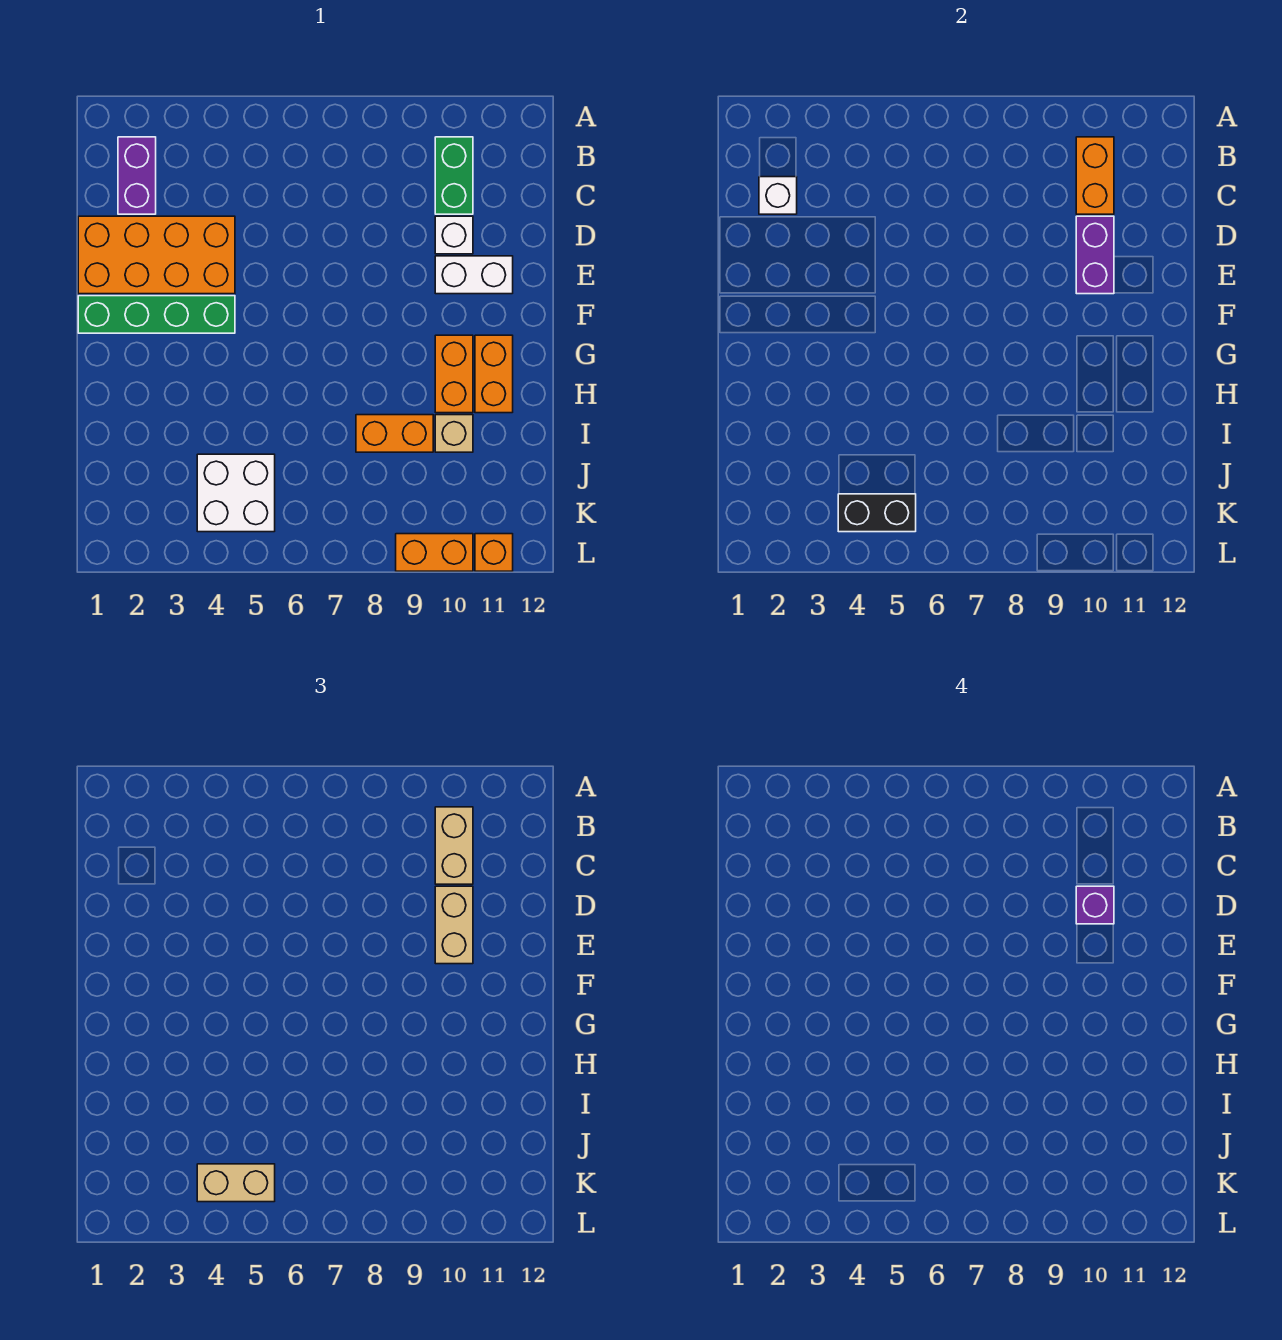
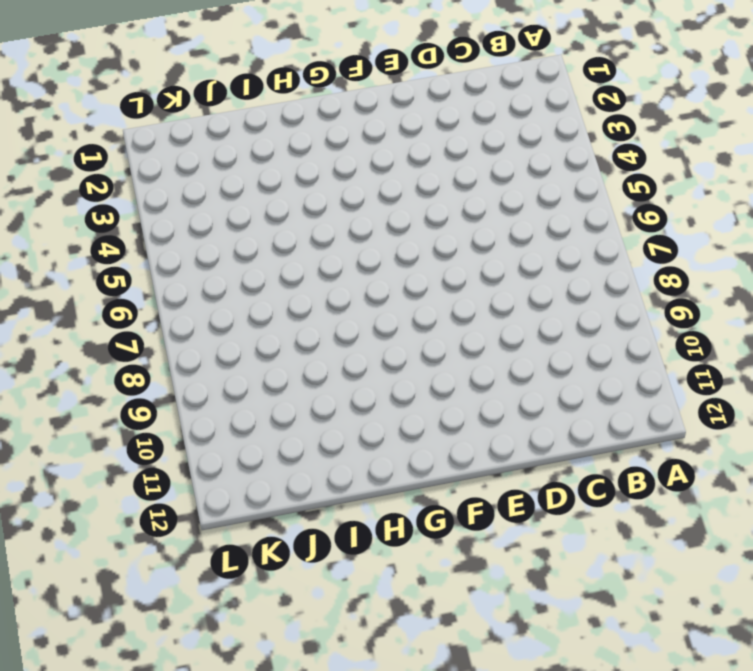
none -> purple 1x2 brick [118,137,156,214]
none -> green 1x2 brick [435,137,473,214]
none -> orange 2x4 brick [78,216,235,294]

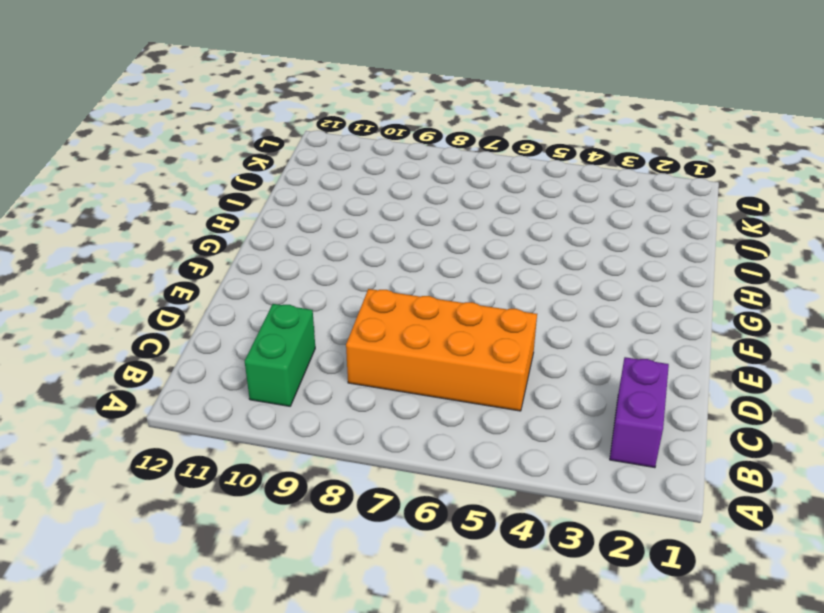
orange 2x4 brick [346,289,537,411] -> orange 2x4 brick moved to [78,216,235,294]
none -> white 1x1 brick [435,216,473,254]
none -> white 1x2 brick [435,256,513,294]
none -> green 1x4 brick [78,296,235,333]

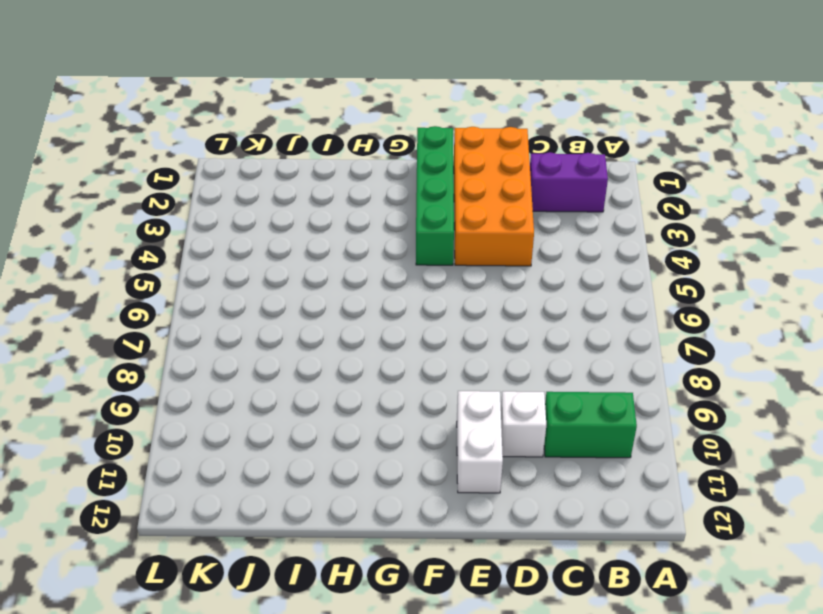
none -> orange 1x2 brick [435,335,473,413]
none -> orange 1x2 brick [475,335,513,413]
none -> orange 1x2 brick [356,415,433,452]

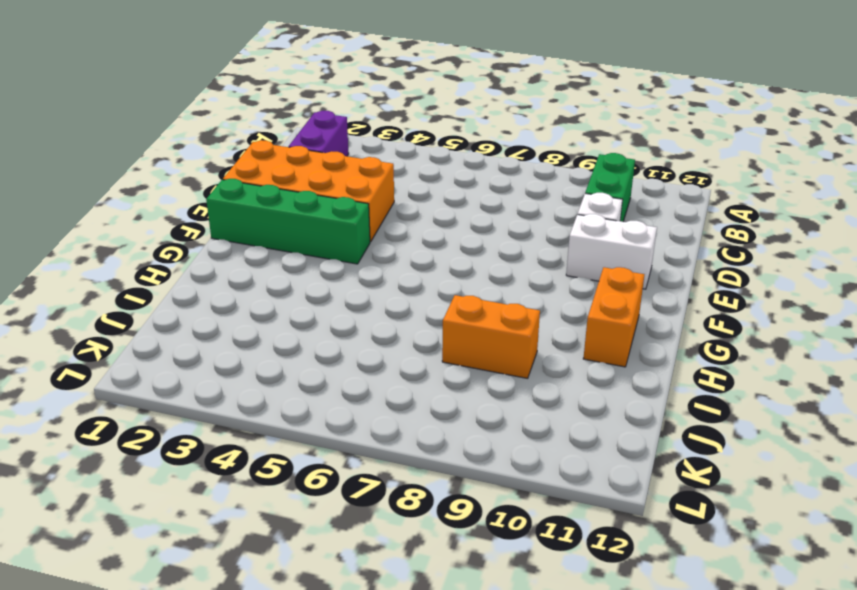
none -> orange 1x2 brick [435,335,473,413]
none -> tan 1x1 brick [435,415,473,452]
none -> white 2x2 brick [197,454,275,532]

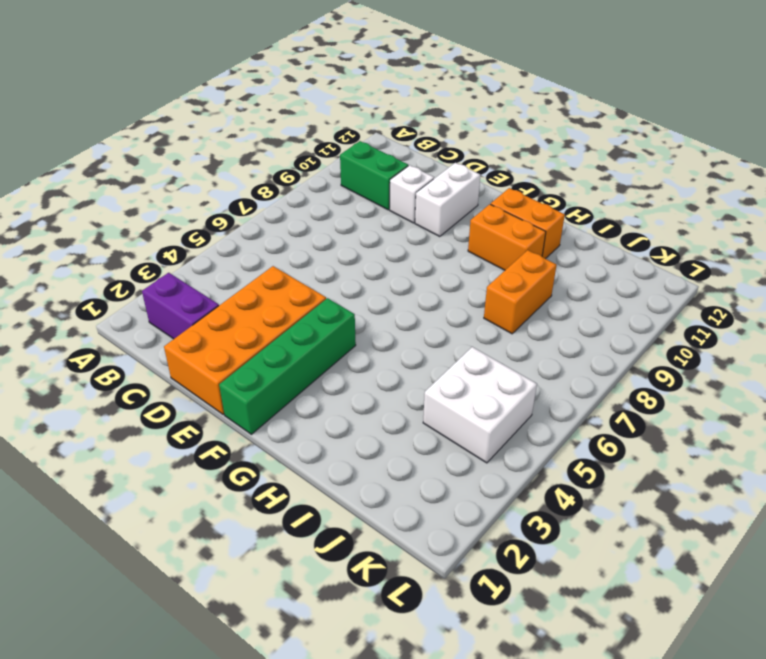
none -> tan 1x1 brick [435,415,473,452]
none -> orange 1x2 brick [396,534,473,571]
none -> orange 1x1 brick [475,534,513,571]

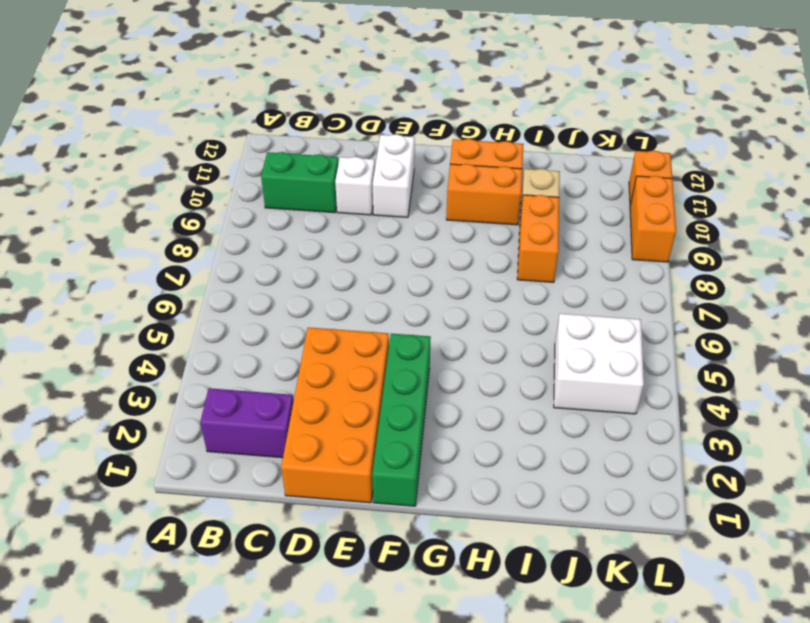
none -> orange 1x2 brick [1076,137,1114,214]
none -> white 1x1 brick [759,177,797,214]
none -> purple 1x2 brick [1076,216,1114,294]

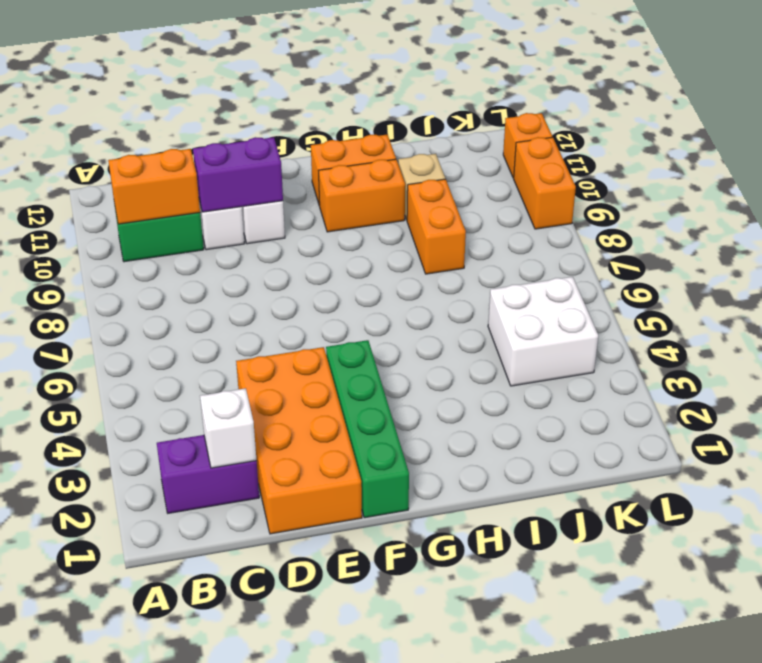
none -> black 1x2 brick [838,494,916,532]
none -> tan 1x2 brick [435,807,473,884]
none -> tan 1x2 brick [435,886,473,964]

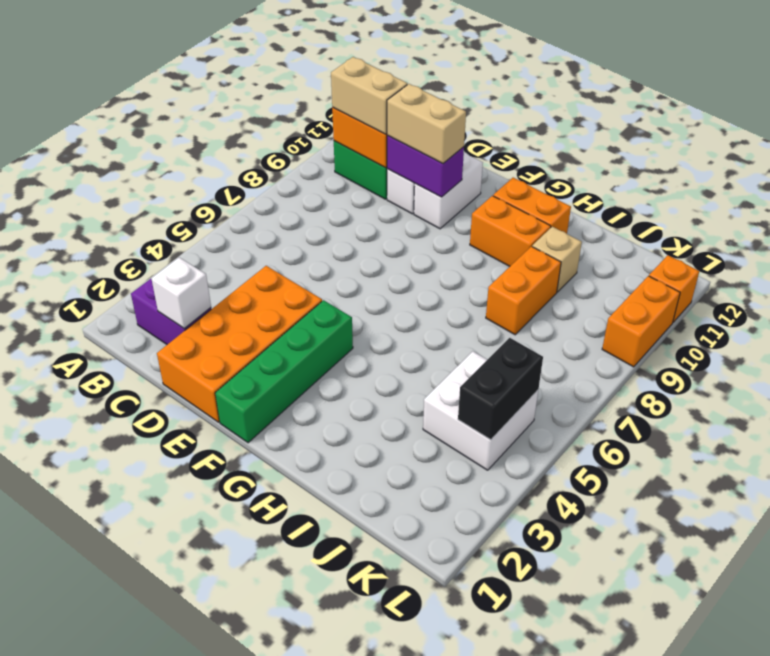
none -> tan 1x2 brick [197,1164,275,1202]
none -> purple 1x1 brick [1076,886,1114,924]

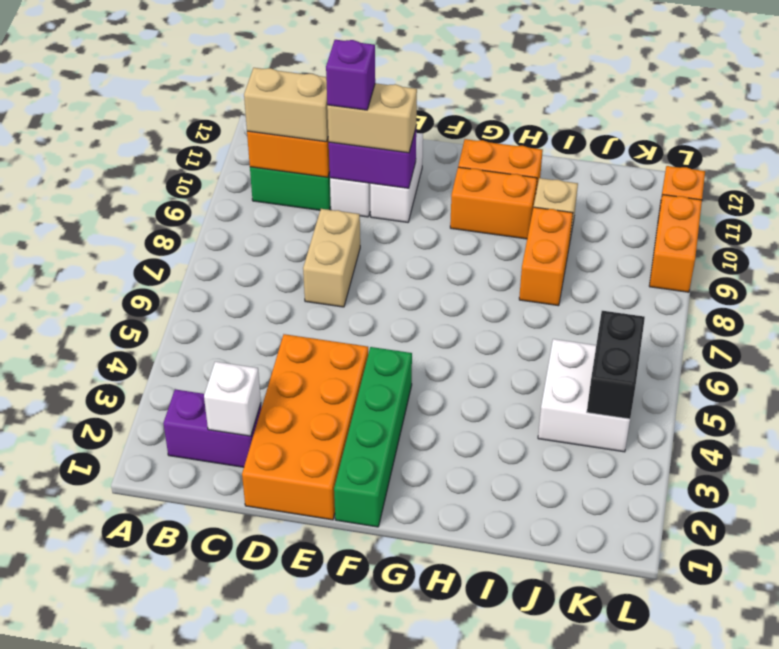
tan 1x2 brick [303,209,360,307] -> tan 1x2 brick moved to [197,1164,275,1202]

